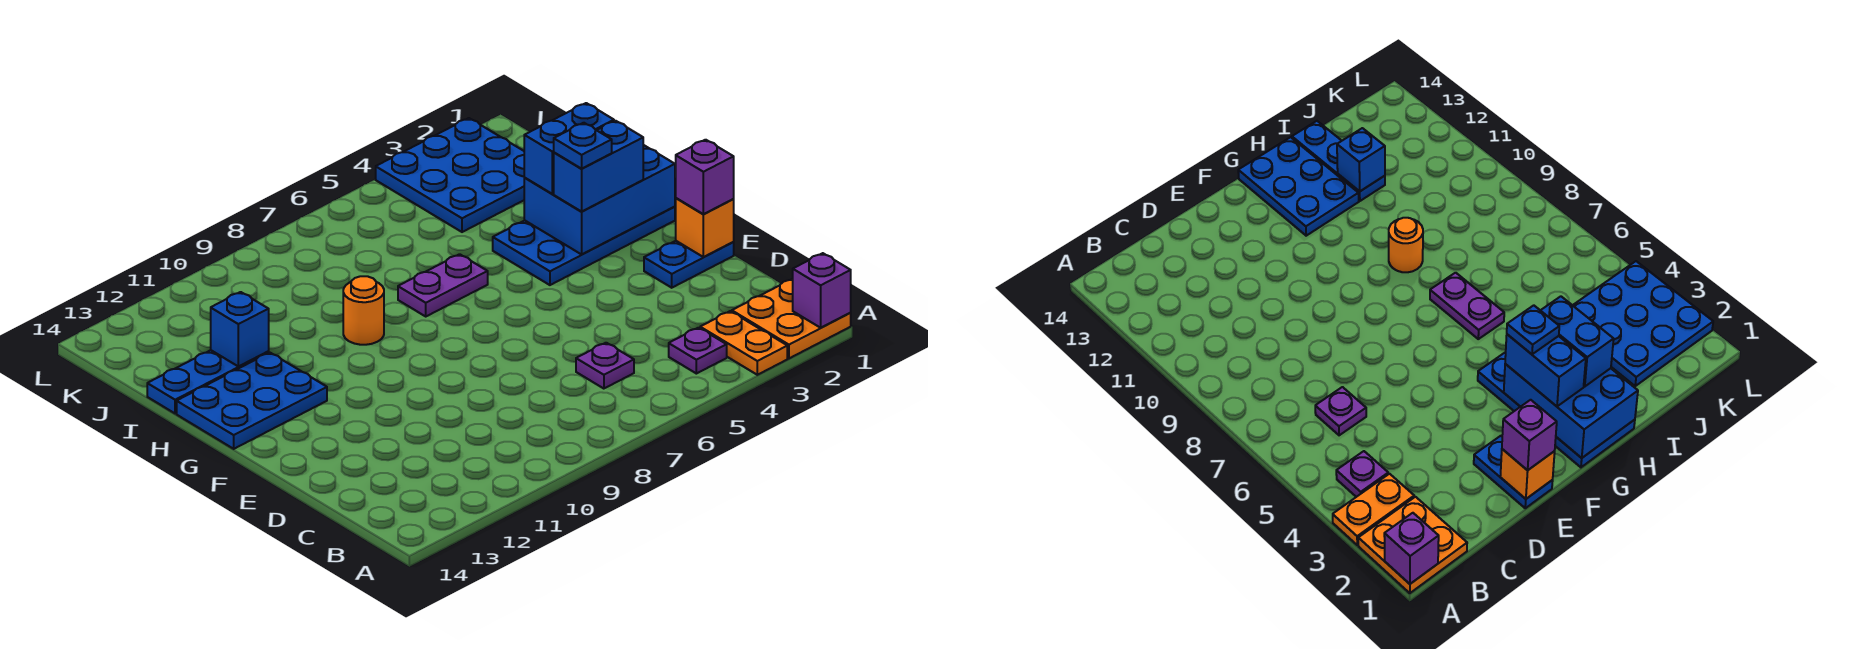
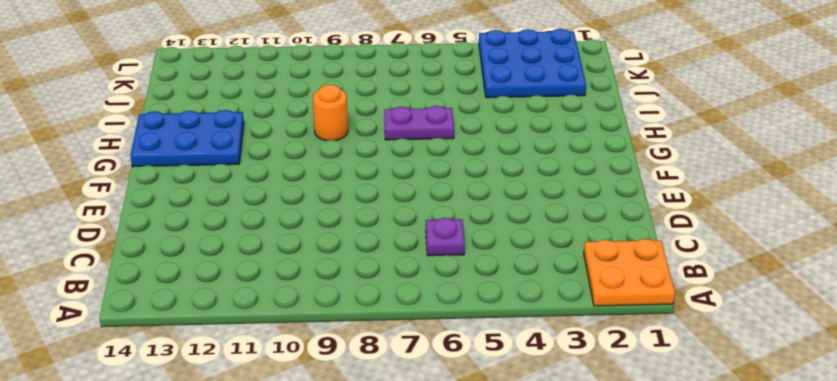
none -> orange 1x2 plate [700,311,787,375]
none -> purple 1x1 plate [669,328,727,374]
none -> blue 1x2 plate [644,241,734,288]

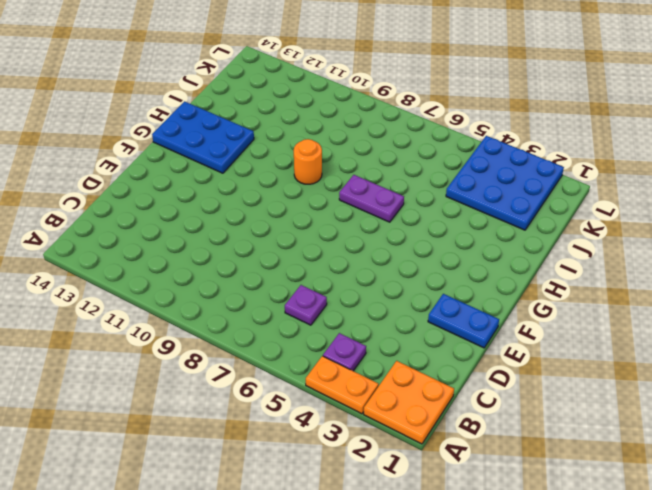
orange 1x2 plate [306,356,379,414] -> orange 1x2 plate turned to [700,311,787,375]
none -> blue 2x4 plate [493,207,675,285]
none -> blue 1x3 plate [147,350,269,414]
none -> purple 1x1 brick [793,253,851,328]

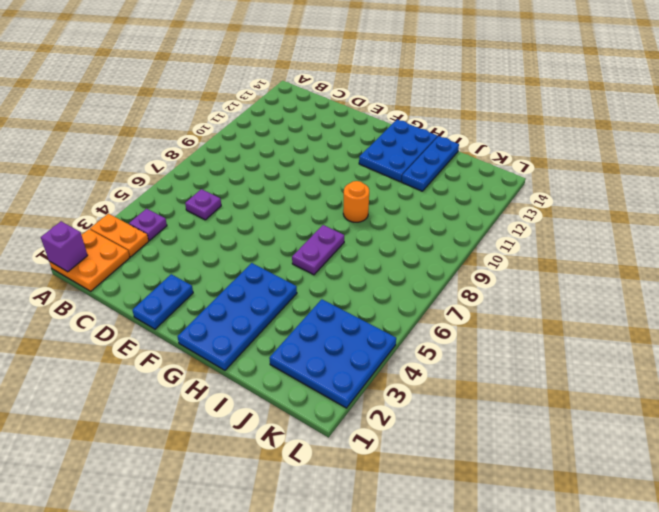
none -> orange 1x1 brick [676,198,734,257]
none -> blue 2x3 brick [524,145,675,254]
none -> blue 1x1 brick [211,292,269,366]

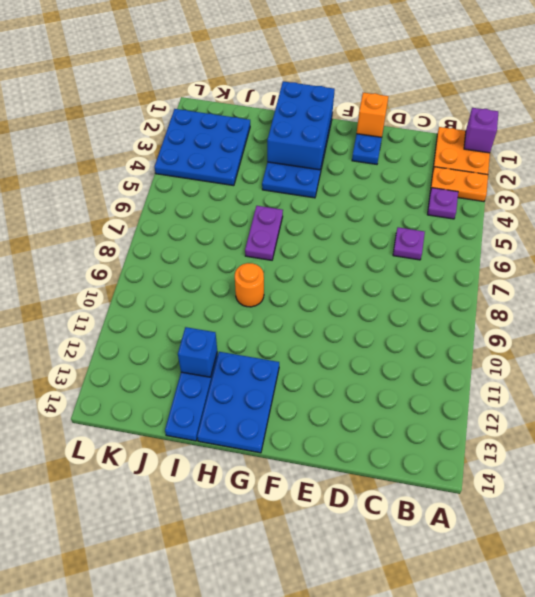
none -> purple 1x1 brick [676,140,734,214]
none -> blue 1x2 brick [554,121,643,212]
none -> blue 1x2 brick [524,103,614,194]

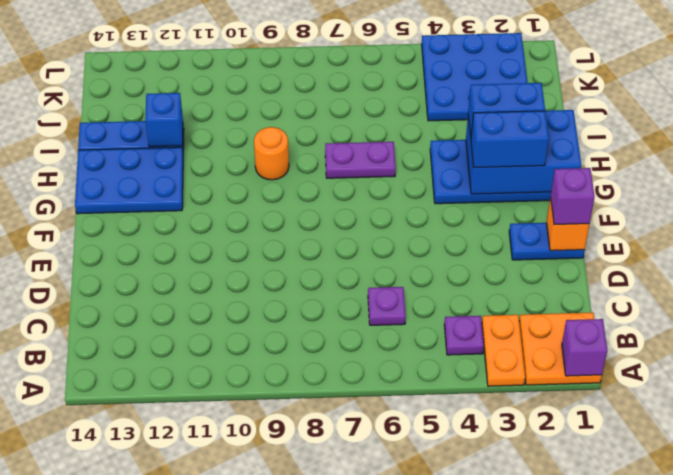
none -> blue 1x1 plate [554,123,612,169]

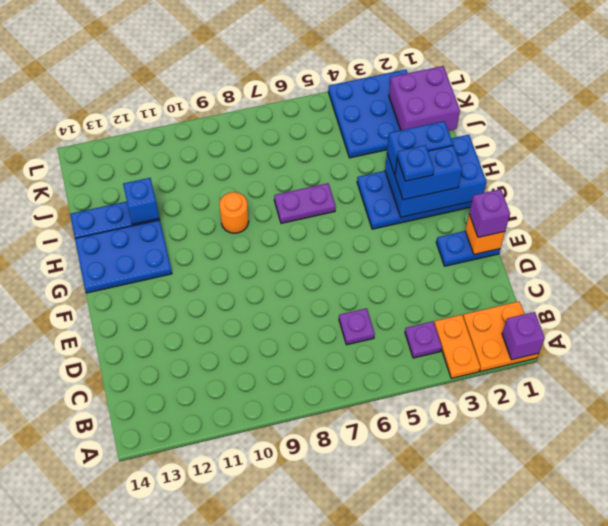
purple 2x2 brick [389,66,460,131] -> none

